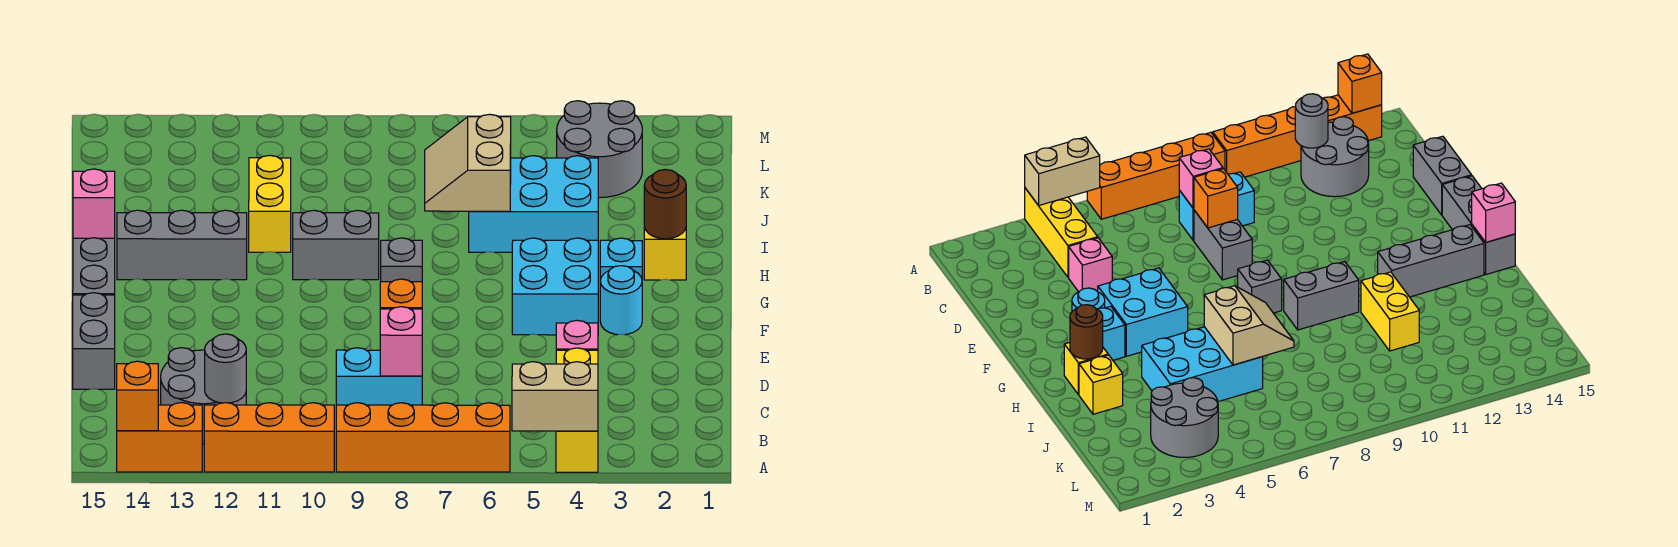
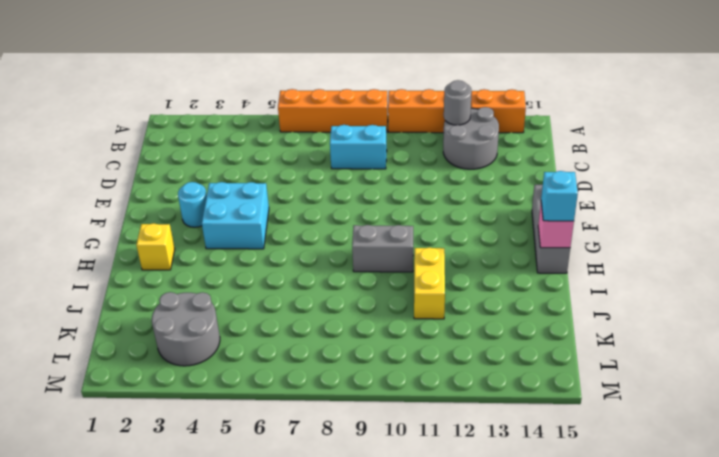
cyan 1x1 brick [541,171,578,221] -> cyan 1x1 brick moved to [600,238,642,280]
none -> yellow 1x3 brick [556,348,598,472]
none -> pink 1x1 brick [556,320,598,350]
none -> grey 1x2 brick [1194,210,1252,280]

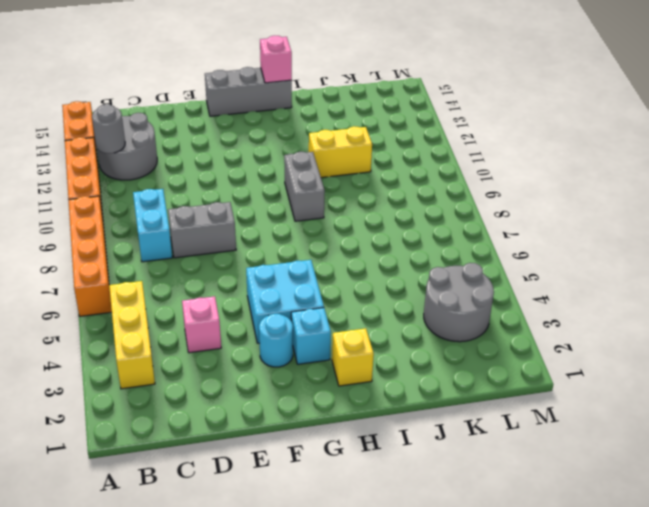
yellow 1x3 brick [109,281,155,389] -> yellow 1x3 brick turned to [556,348,598,472]
none -> grey 1x2 brick [73,293,115,389]
none -> grey 1x1 brick [381,238,422,282]
none -> grey 1x3 brick [117,210,247,280]

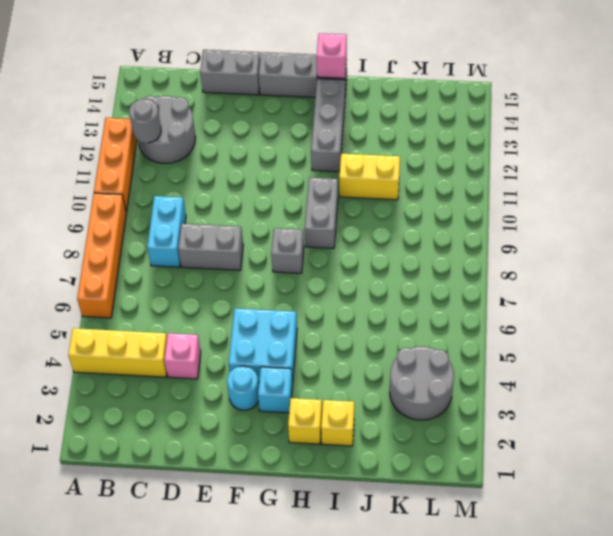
none -> orange 1x2 brick [117,403,202,472]
none -> cyan 2x3 brick [469,156,598,252]
none -> tan 1x2 brick [512,362,598,431]

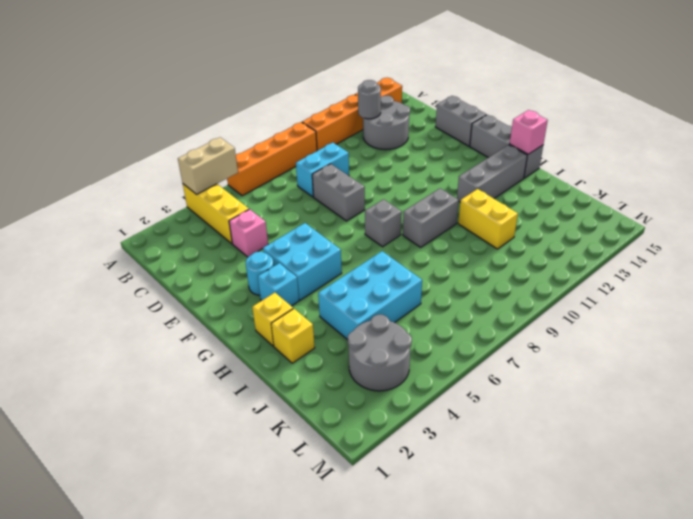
none -> orange 1x1 brick [117,361,158,431]
none -> pink 1x1 brick [380,307,422,376]
none -> orange 1x1 brick [380,279,422,309]

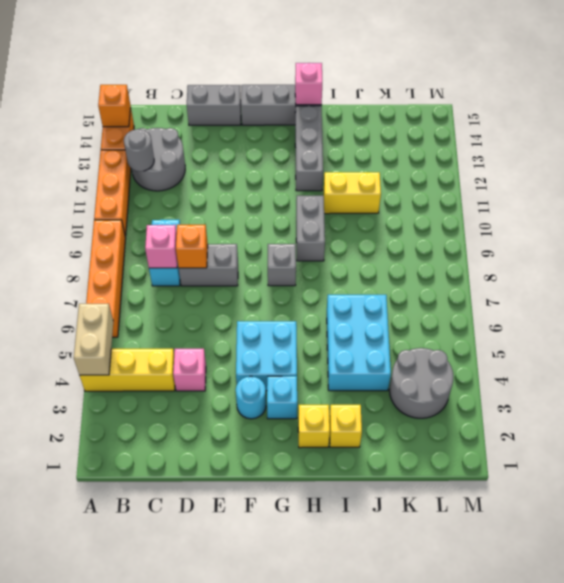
none -> brown 1x1 round brick [644,169,686,239]
none -> tan 2x2 slope [425,114,511,211]

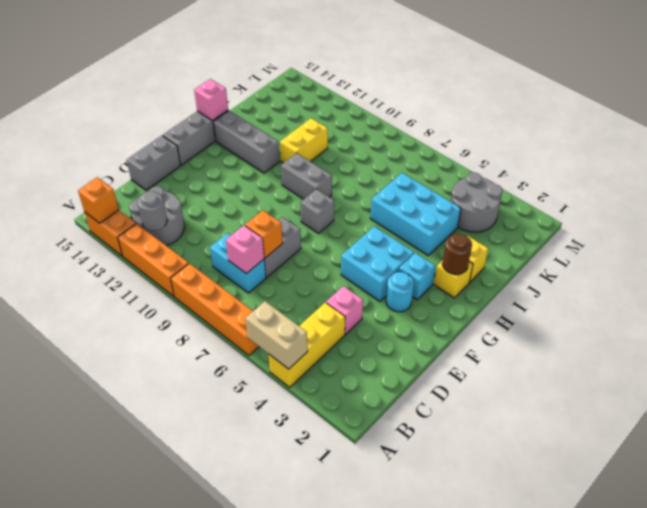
none -> tan 2x2 slope [425,114,511,211]

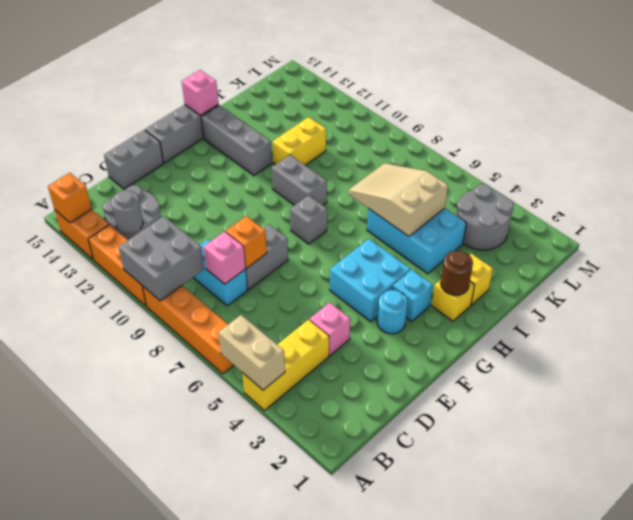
grey 2x2 brick [119,216,204,301] -> none
tan 2x3 slope [348,163,448,237] -> tan 2x2 slope [425,114,511,211]

